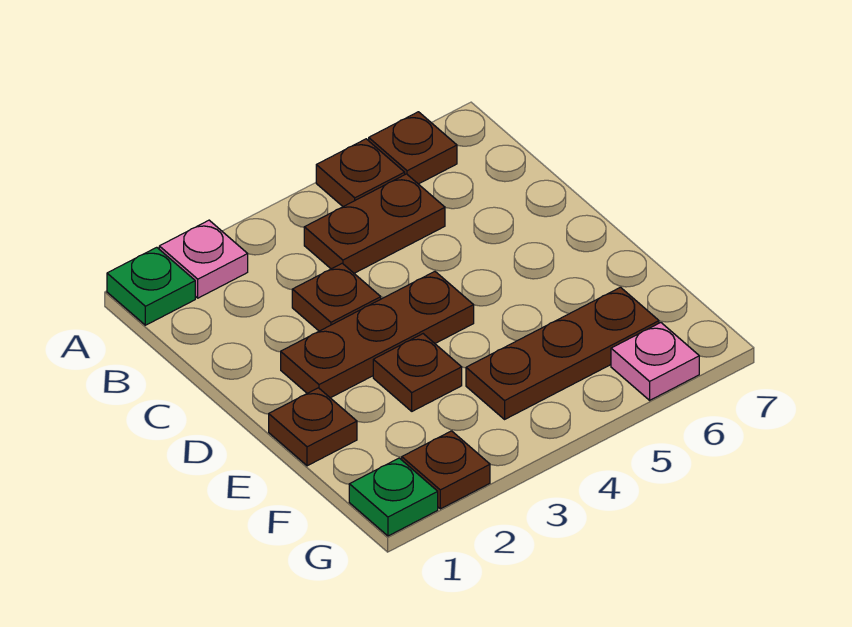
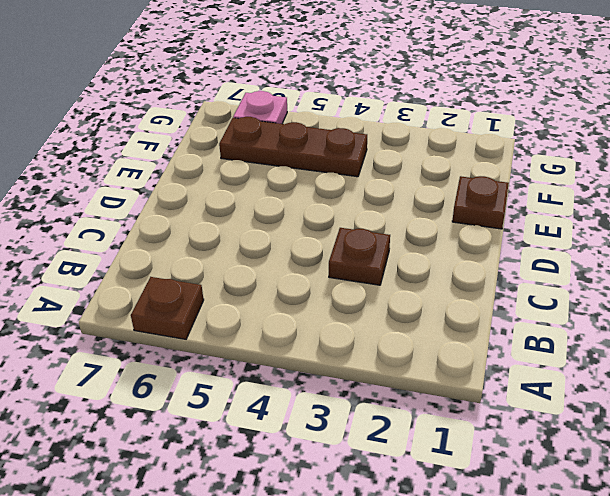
none -> green 1x1 plate [107,247,195,325]
none -> pink 1x1 plate [159,220,248,298]
none -> brown 1x1 plate [316,139,405,207]

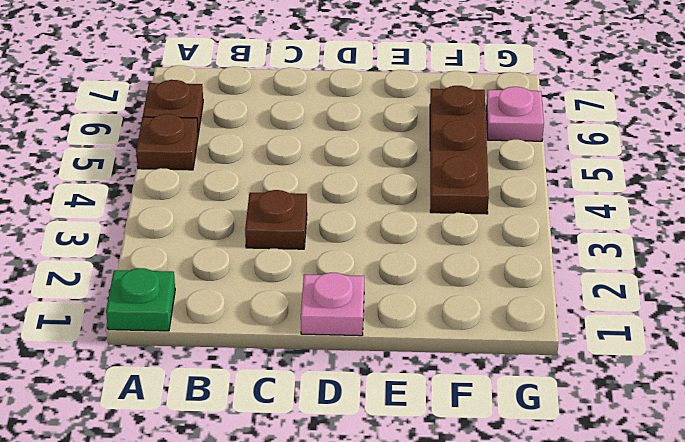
pink 1x1 plate [301,273,364,336] -> pink 1x1 plate moved to [159,220,248,298]
none -> brown 1x2 plate [304,174,445,273]
none -> brown 1x3 plate [281,272,474,398]
none -> brown 1x1 plate [269,388,357,466]

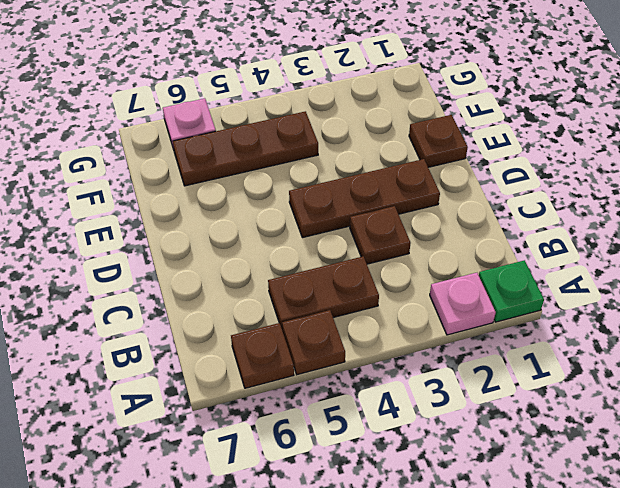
none -> brown 1x1 plate [373,334,462,411]
none -> green 1x1 plate [349,458,438,536]
none -> brown 1x1 plate [402,431,490,509]

